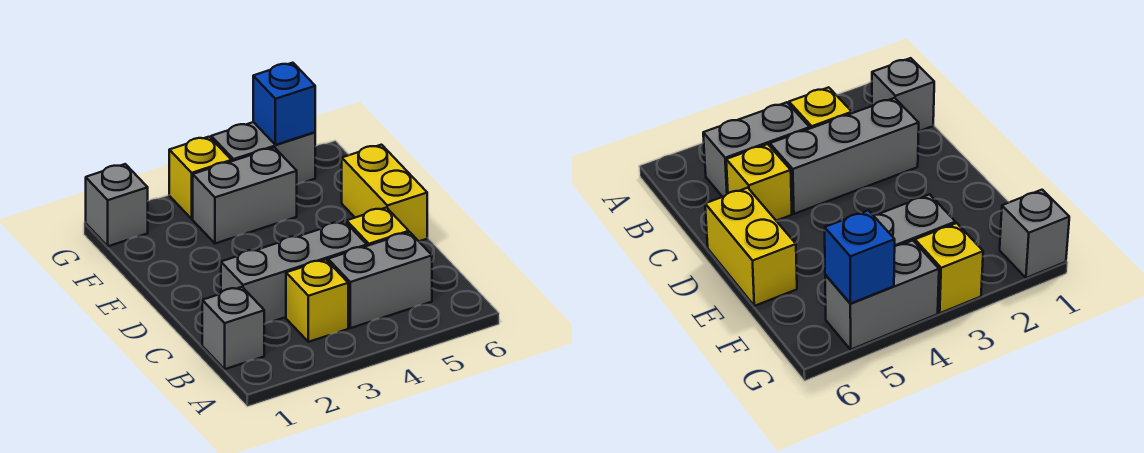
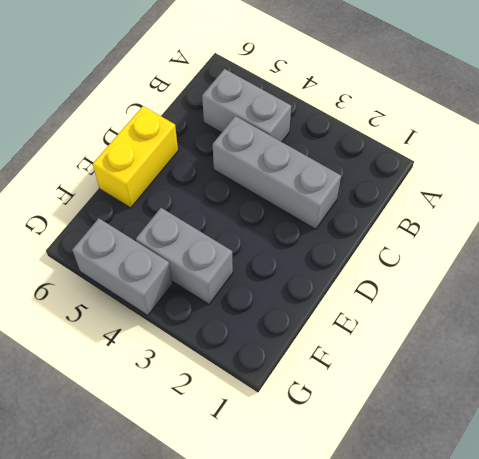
none -> grey 1x1 brick [202,287,264,369]
none -> yellow 1x1 brick [286,260,348,342]

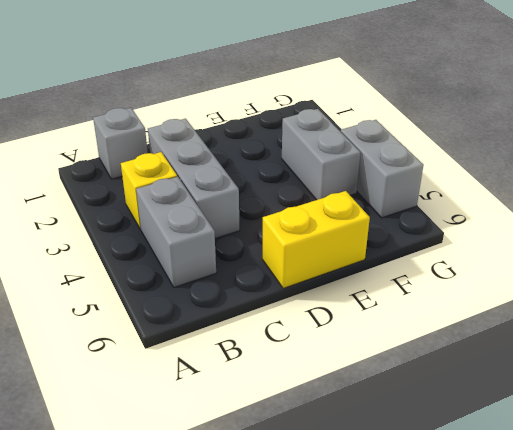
none -> yellow 1x1 brick [347,208,409,246]
none -> grey 1x1 brick [86,164,148,246]

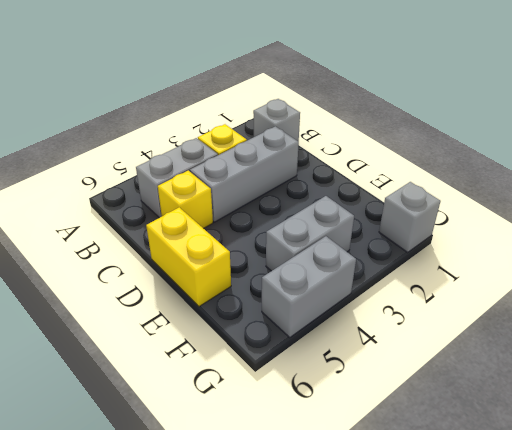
none -> yellow 1x1 brick [169,137,231,219]
none -> blue 1x1 brick [253,63,315,145]

